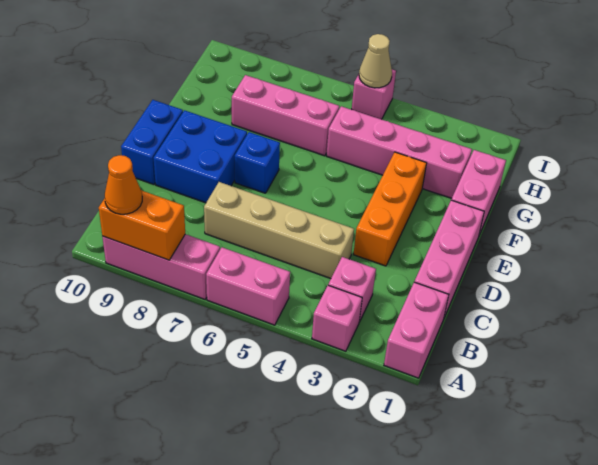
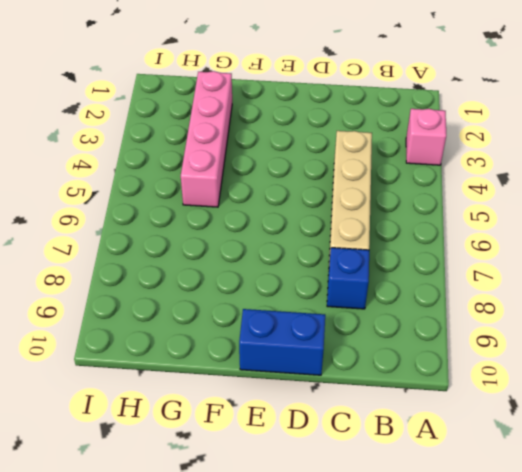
blue 1x1 brick [327,248,369,309] -> blue 1x1 brick moved to [235,132,280,193]
none -> pink 1x2 brick [384,282,449,378]
none -> pink 1x2 brick [206,247,290,325]
none -> pink 1x3 brick [102,234,220,299]

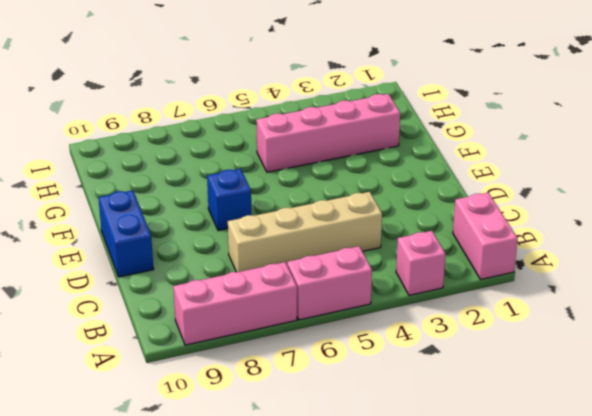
none -> pink 1x1 brick [328,257,376,322]
none -> pink 1x3 brick [414,200,484,317]
none -> orange 1x3 brick [353,152,427,266]

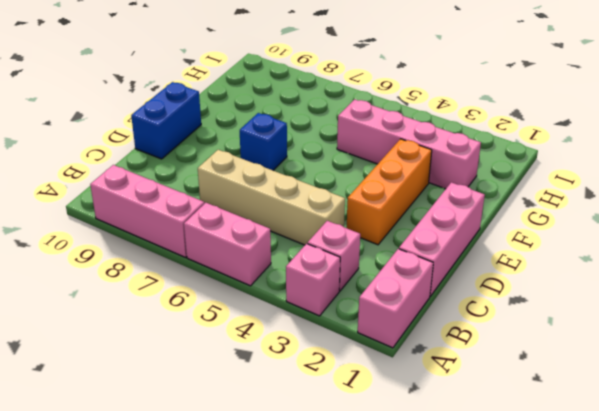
none -> blue 2x2 brick [154,110,247,203]
none -> pink 1x2 brick [451,150,506,235]
none -> pink 1x3 brick [232,75,339,156]

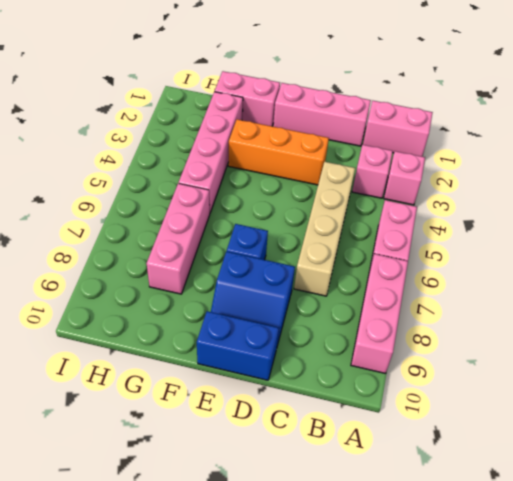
blue 2x2 slope [211,251,295,346] -> blue 2x2 brick [154,110,247,203]
none -> pink 1x1 brick [352,70,396,119]
none -> orange 1x2 brick [99,190,185,260]
none -> tan 1x1 cone [359,34,392,88]

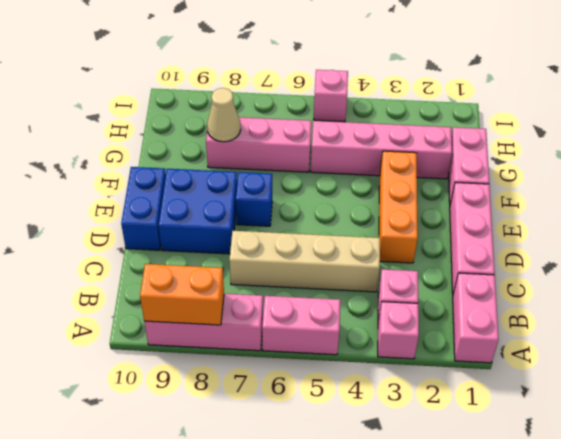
tan 1x1 cone [207,88,241,142] -> tan 1x1 cone moved to [359,34,392,88]
none -> orange 1x1 cone [105,155,142,214]

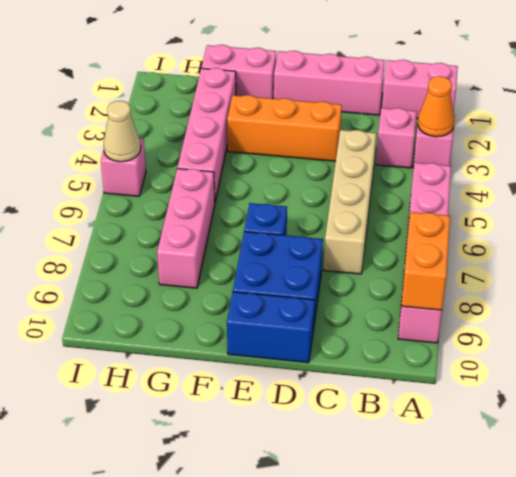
orange 1x1 cone [418,76,454,137] -> orange 1x1 cone moved to [105,155,142,214]

